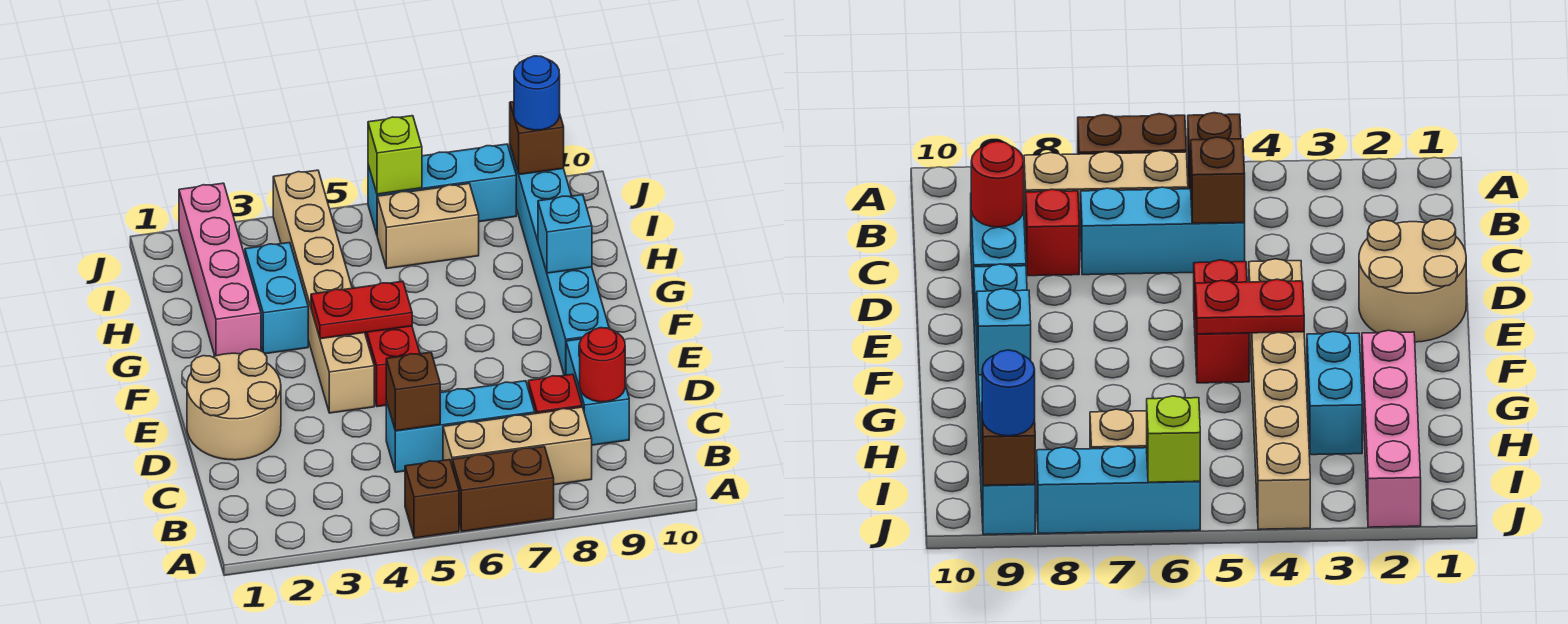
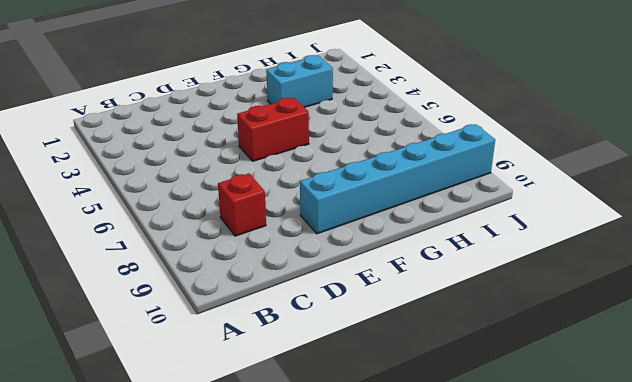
none -> brown 1x1 brick [405,460,459,538]
none -> brown 1x2 brick [452,447,554,532]
none -> tan 1x3 brick [443,407,592,485]

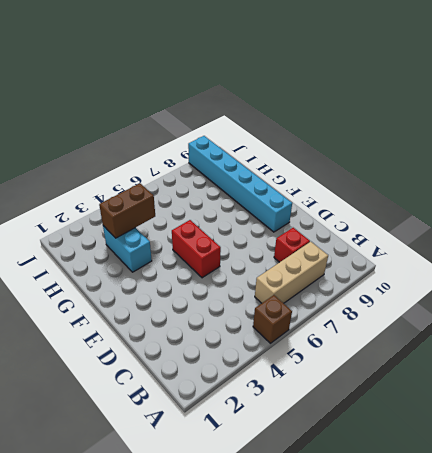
brown 1x2 brick [99,183,155,238] -> brown 1x2 brick moved to [452,447,554,532]
none -> cyan 1x3 brick [386,381,535,472]
none -> cyan 1x2 brick [566,339,629,445]
none -> tan 2x2 round brick [187,349,281,460]

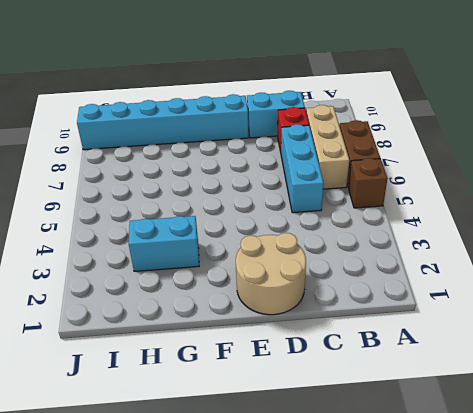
none -> tan 1x6 brick [273,170,374,413]
none -> red 1x2 brick [365,326,420,407]
none -> pink 1x4 brick [179,183,261,356]

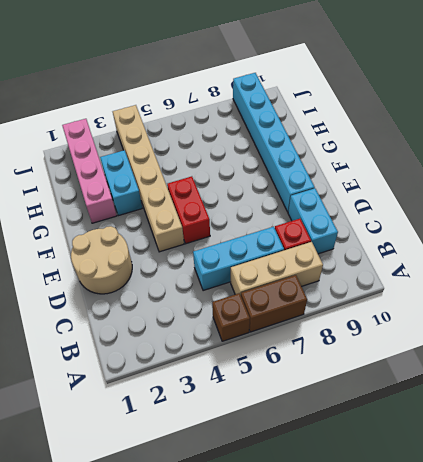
none -> tan 1x2 brick [377,184,479,268]
none -> cyan 1x3 brick [368,144,516,234]
none -> brown 1x1 brick [386,352,440,431]

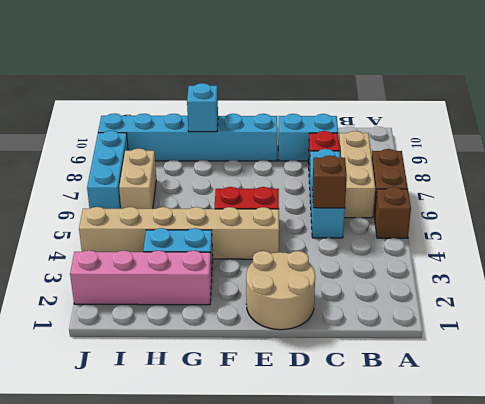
none -> red 1x1 round brick [580,328,625,402]
none -> red 1x2 plate [311,281,412,339]
none -> lime 1x1 brick [368,116,422,194]

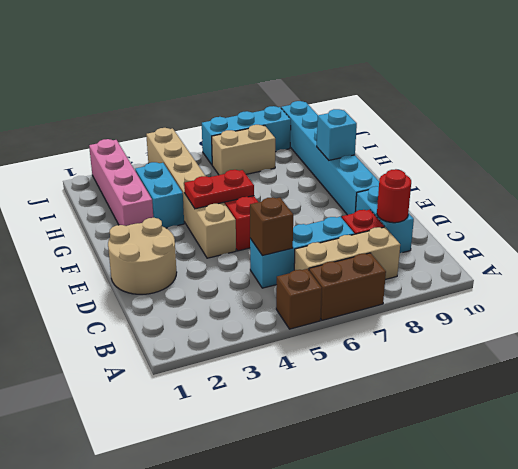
none -> lime 1x1 brick [368,116,422,194]
none -> brown 1x1 brick [510,102,564,175]
none -> blue 1x1 round brick [514,56,560,130]

